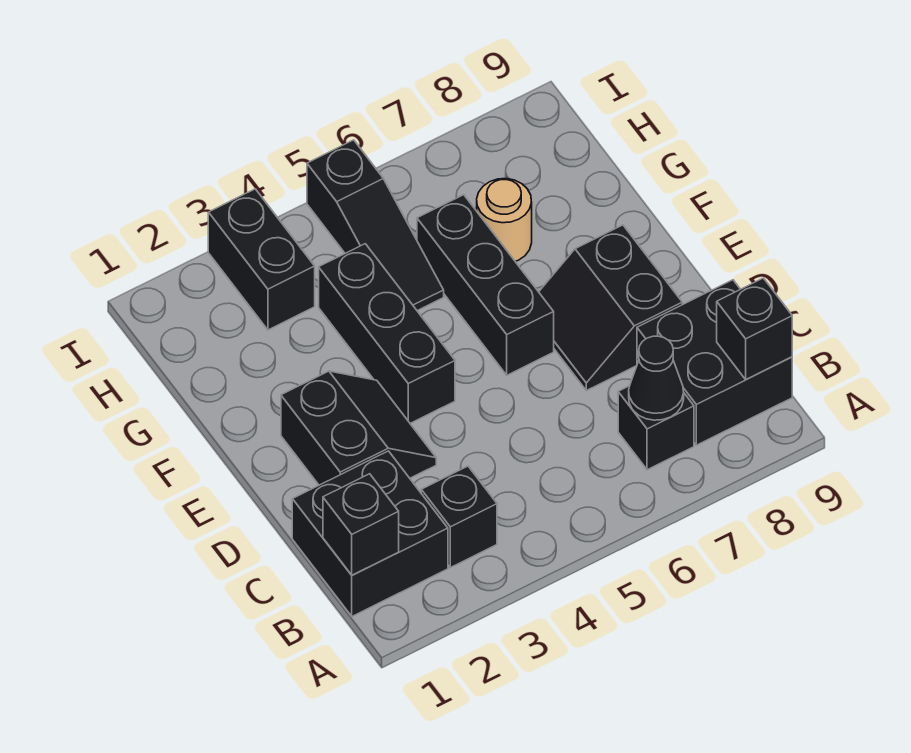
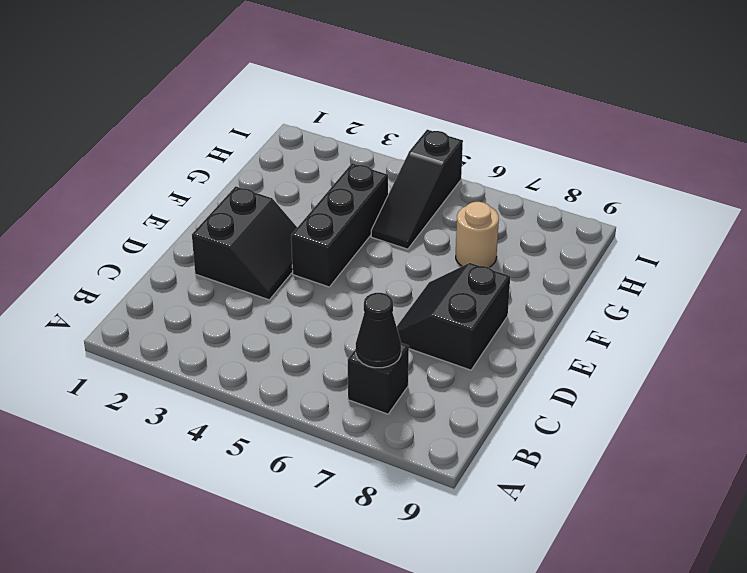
none -> black 2x2 brick [292,451,448,616]
none -> black 1x1 brick [421,466,497,567]
none -> black 2x2 brick [637,280,792,445]

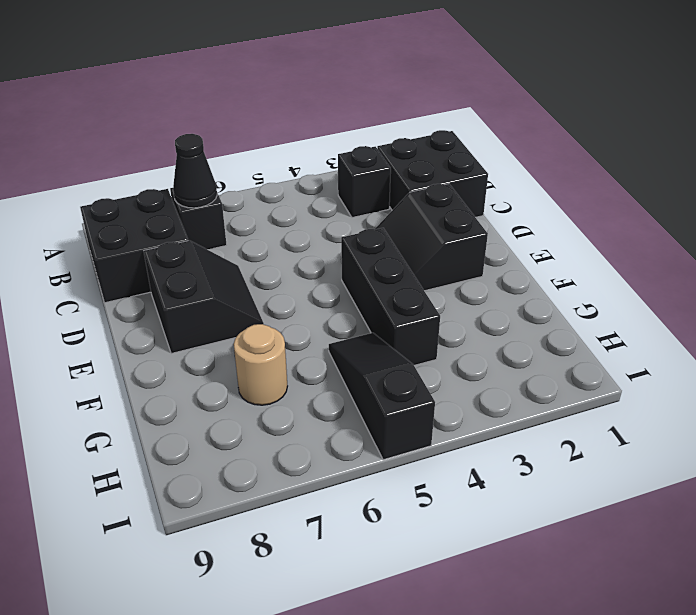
none -> black 1x3 brick [417,195,554,375]
none -> black 1x2 brick [208,189,315,330]
none -> black 1x1 brick [323,474,399,575]

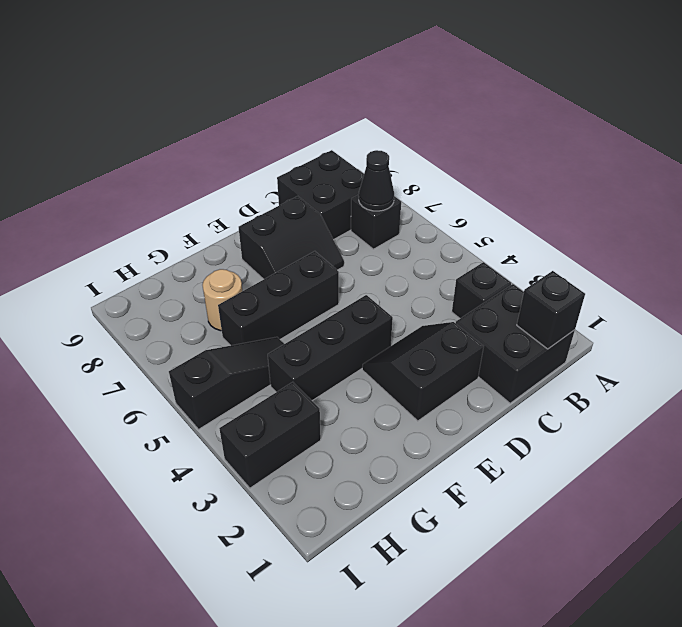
none -> black 1x1 brick [717,278,792,379]

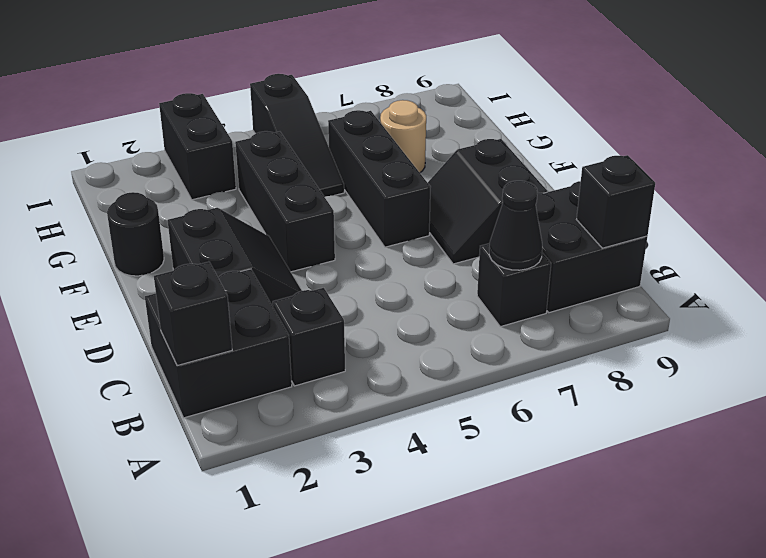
black 1x1 round brick [107,192,164,276] -> none

